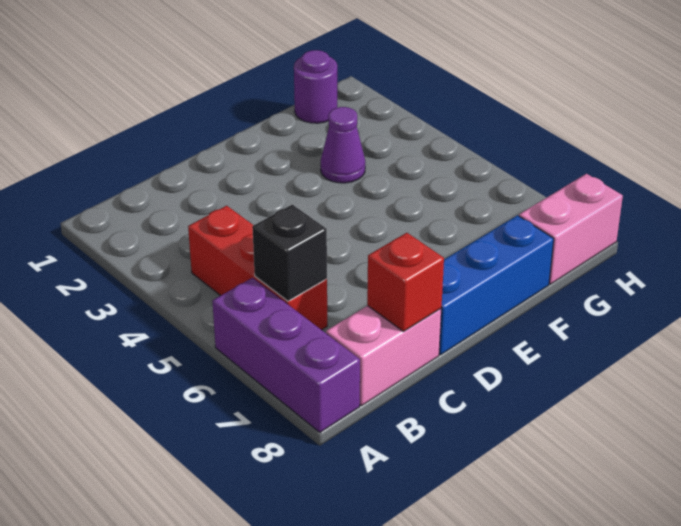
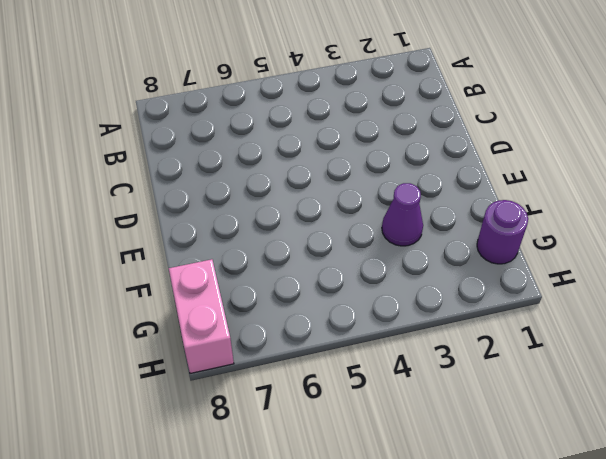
none -> purple 1x3 brick [212,278,360,432]
none -> red 1x3 brick [188,206,327,330]

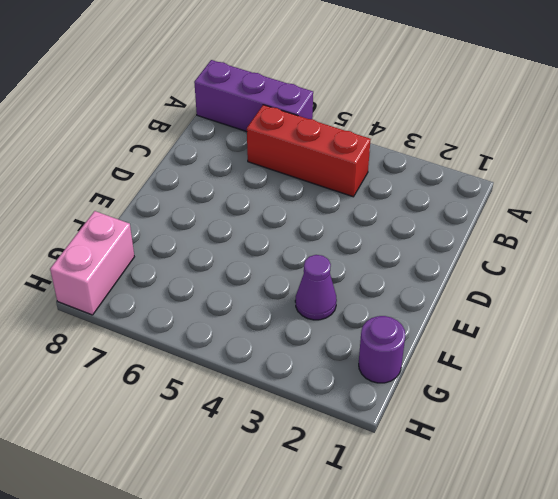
none -> pink 1x2 brick [326,306,441,406]
none -> blue 1x3 brick [439,215,554,355]

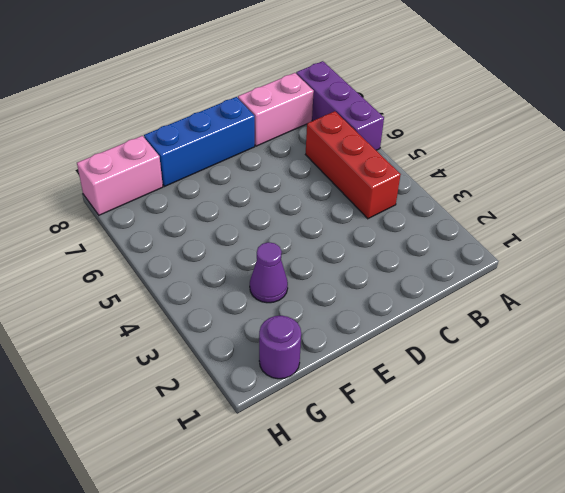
none -> black 1x1 brick [252,204,327,301]
none -> red 1x1 brick [367,233,444,331]

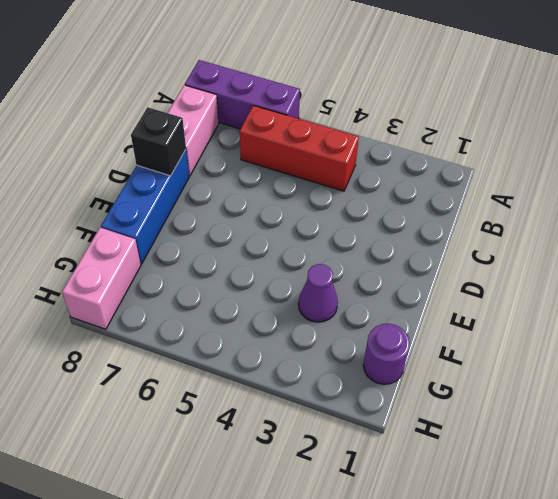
black 1x1 brick [131,107,186,176] -> black 1x1 brick moved to [252,204,327,301]
none -> red 1x1 brick [367,233,444,331]

